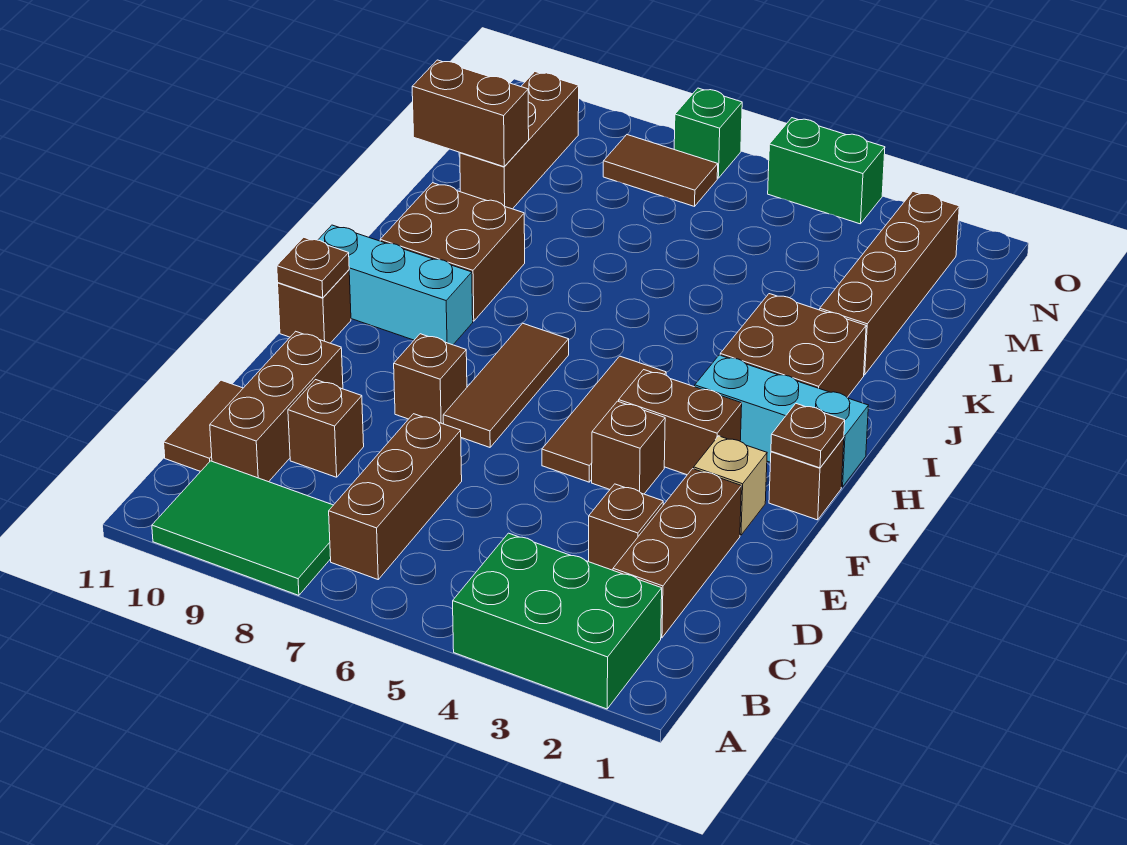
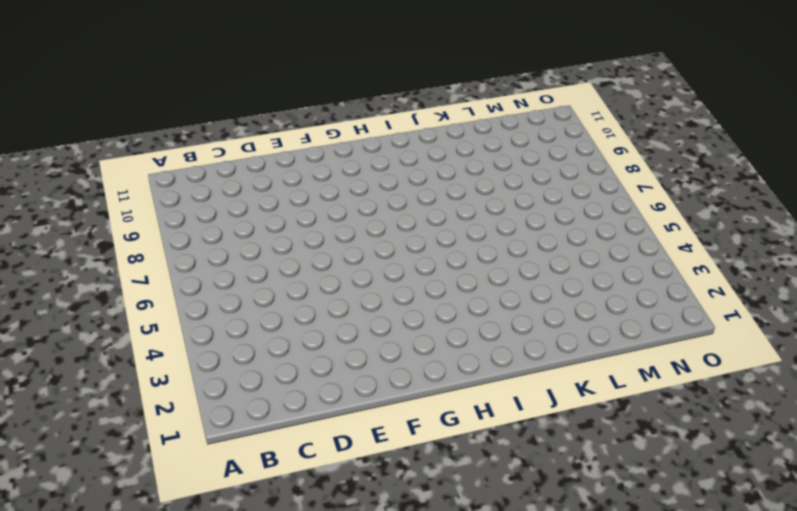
none -> green 2x3 brick [453,533,662,709]
none -> green 2x3 tile [152,461,333,595]
none -> brown 1x3 brick [329,414,462,579]

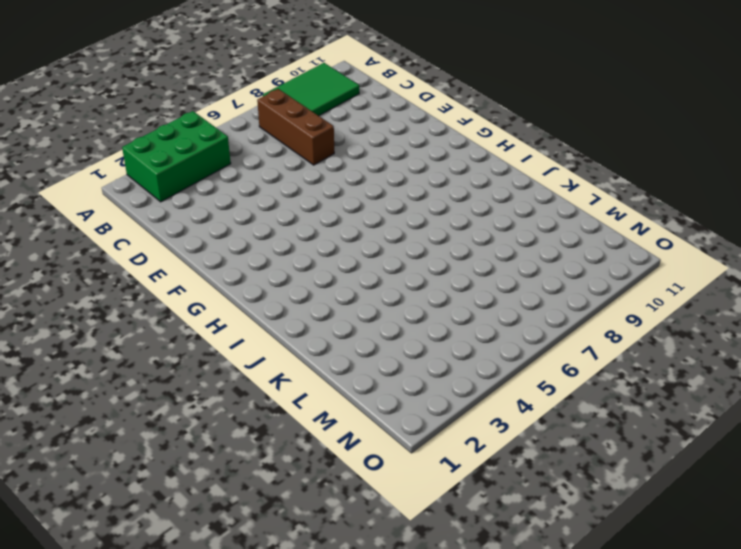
none -> brown 1x3 brick [613,469,741,638]
none -> brown 1x3 brick [210,331,343,482]
none -> brown 1x2 tile [164,380,243,471]

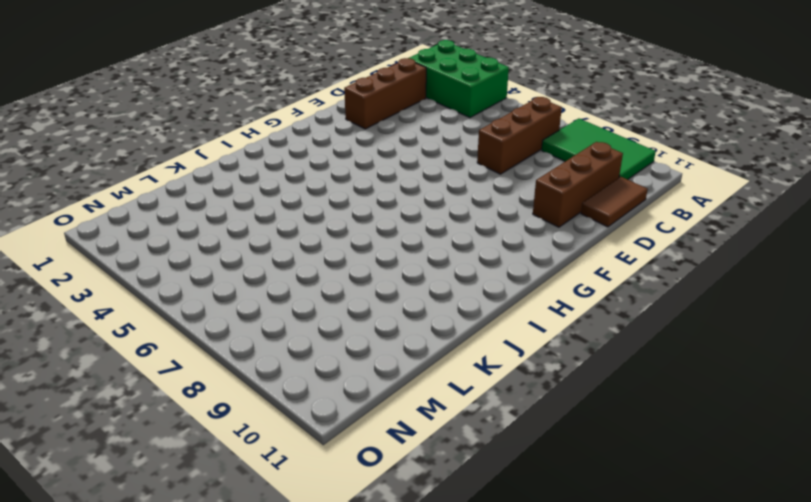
none -> brown 1x1 brick [589,484,663,570]
none -> brown 1x1 brick [288,380,364,477]
none -> tan 1x1 brick [694,436,767,535]

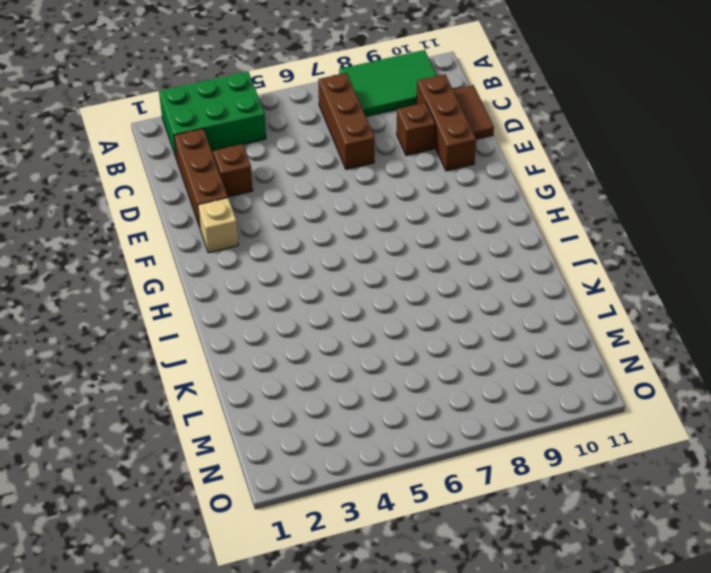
none -> brown 1x1 brick [592,401,665,494]
none -> brown 1x3 tile [542,356,666,482]
none -> brown 1x3 tile [443,323,569,447]

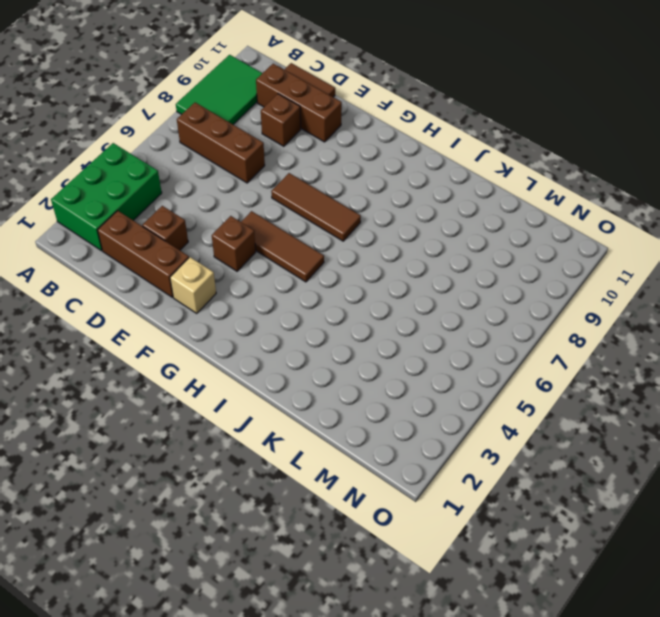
none -> brown 1x1 brick [394,334,467,424]
none -> brown 1x1 brick [769,437,844,520]
none -> brown 1x2 brick [619,370,742,475]

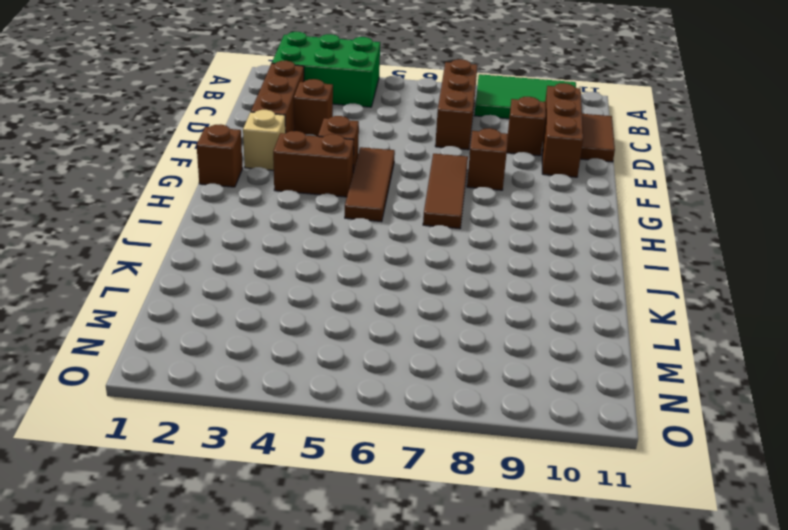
none -> brown 1x1 brick [278,270,351,343]
none -> cyan 1x3 brick [695,355,868,487]
none -> cyan 1x3 brick [318,225,473,345]

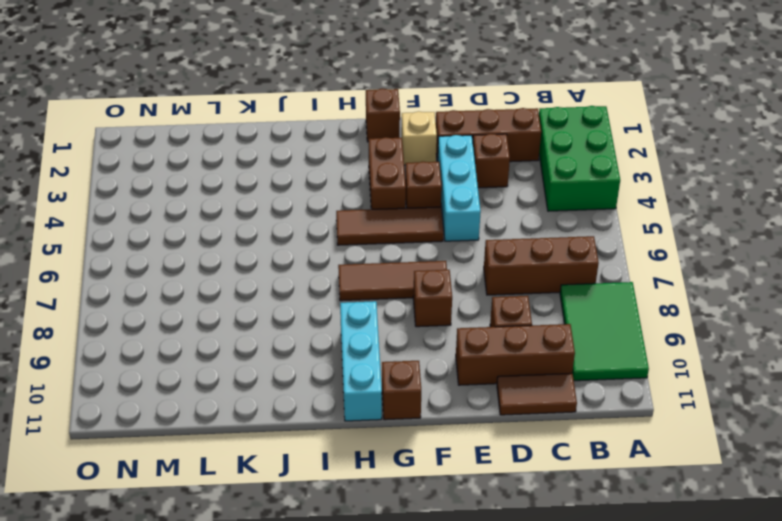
cyan 1x3 brick [438,135,481,241] -> cyan 1x3 brick moved to [695,355,868,487]
none -> brown 2x2 brick [720,294,866,397]
none -> brown 2x2 brick [380,183,525,321]
none -> brown 1x4 brick [820,191,959,375]

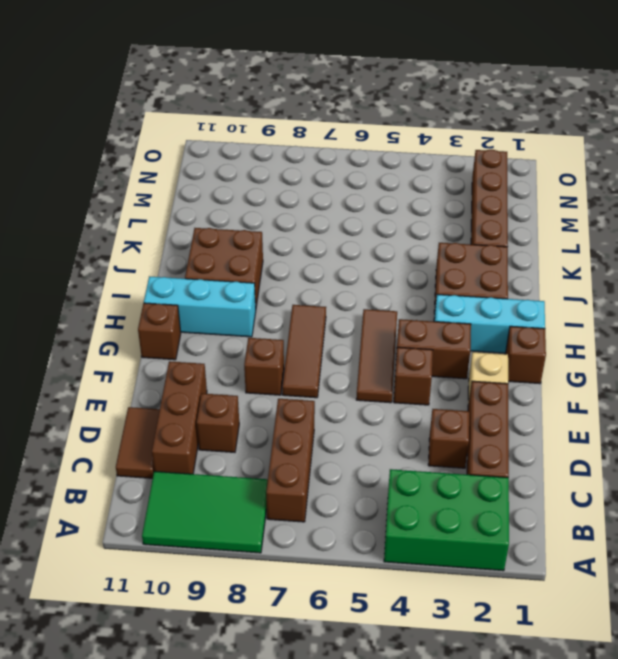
none -> brown 1x3 brick [460,72,579,209]
none -> brown 1x2 tile [603,135,718,206]
none -> green 1x2 brick [768,118,885,224]

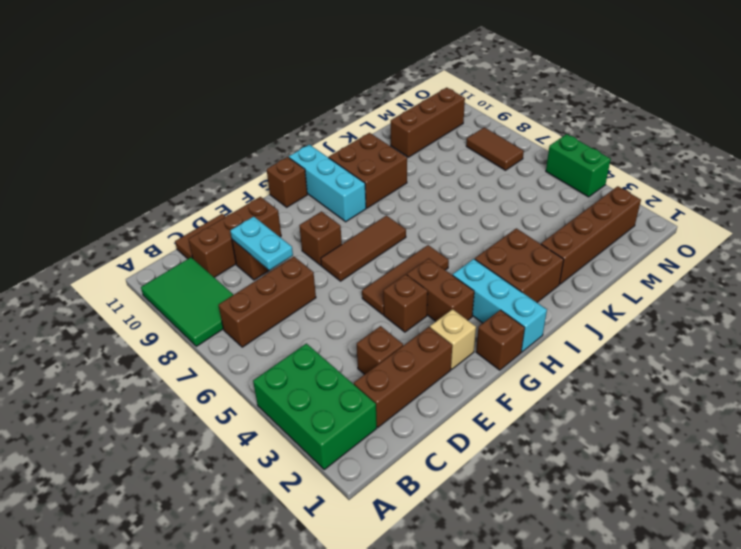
cyan 1x2 plate [230,216,293,270] -> none
none -> green 1x1 brick [674,88,742,178]
none -> brown 1x1 plate [771,404,845,468]
none -> brown 1x1 plate [277,237,349,298]

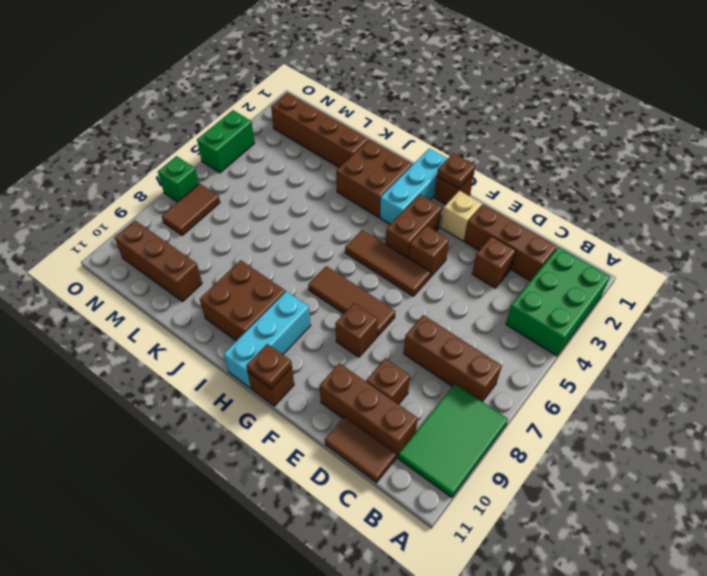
none -> brown 1x2 brick [412,60,529,167]

